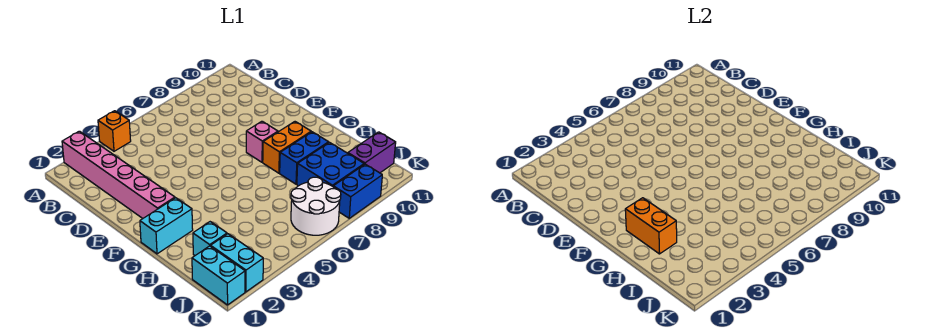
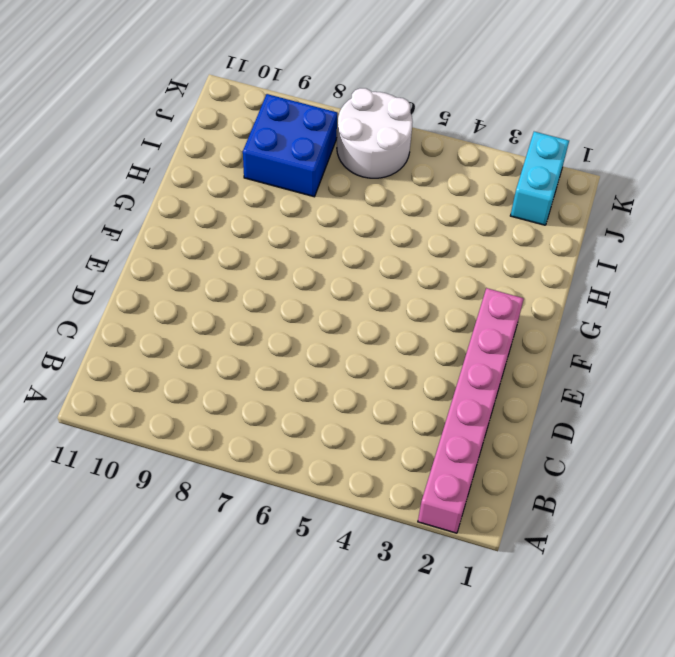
none -> orange 1x1 brick [98,111,131,151]
none -> pink 1x1 brick [246,121,278,162]
none -> cyan 1x2 brick [140,198,193,254]

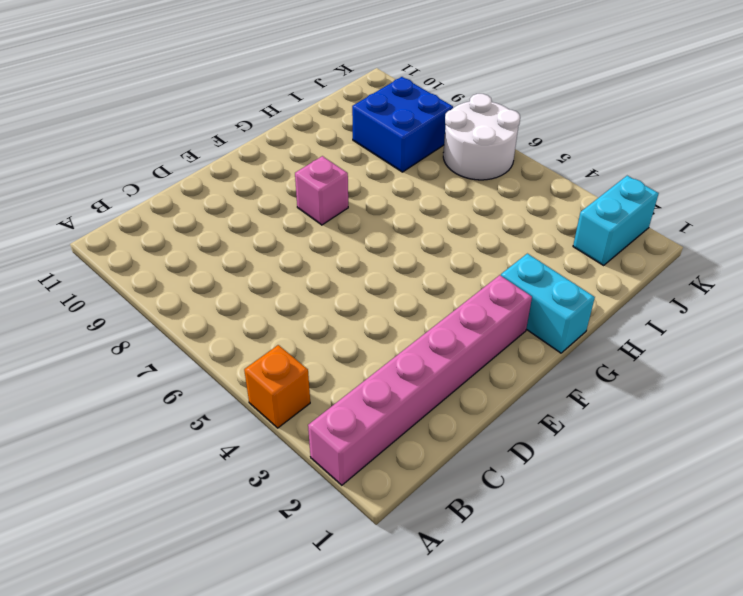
none -> orange 1x2 brick [263,122,311,173]
none -> blue 1x2 brick [280,132,329,184]
none -> cyan 1x1 brick [193,222,227,256]

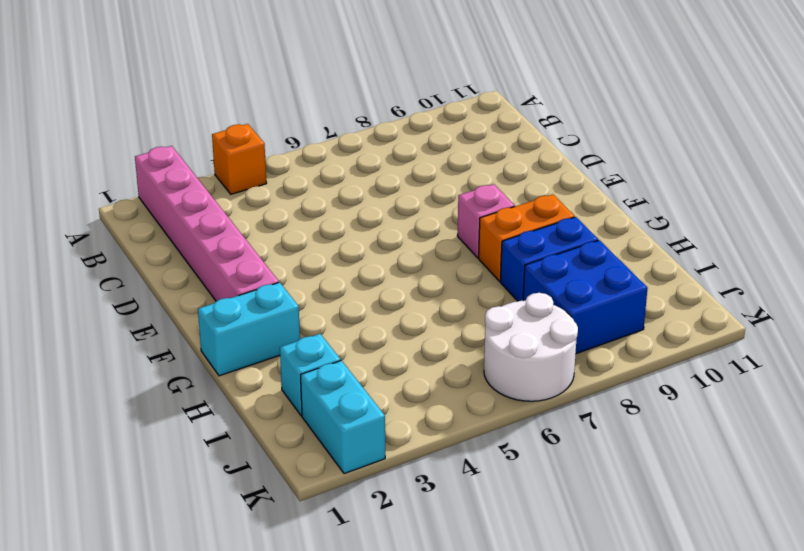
none -> cyan 1x2 brick [192,246,245,305]
none -> purple 1x2 brick [348,132,396,173]
none -> blue 1x2 brick [333,164,382,218]

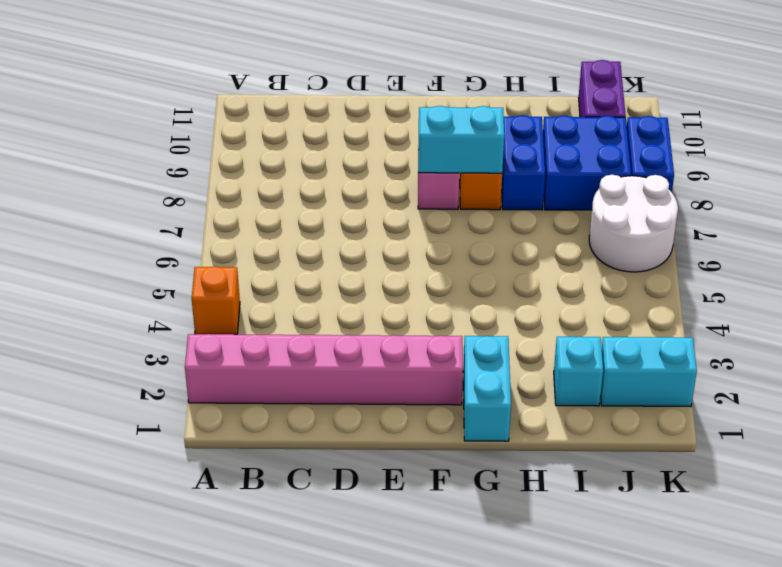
cyan 1x2 brick [418,106,504,173] -> cyan 1x2 brick moved to [192,246,245,305]
none -> orange 1x2 brick [625,198,677,254]

